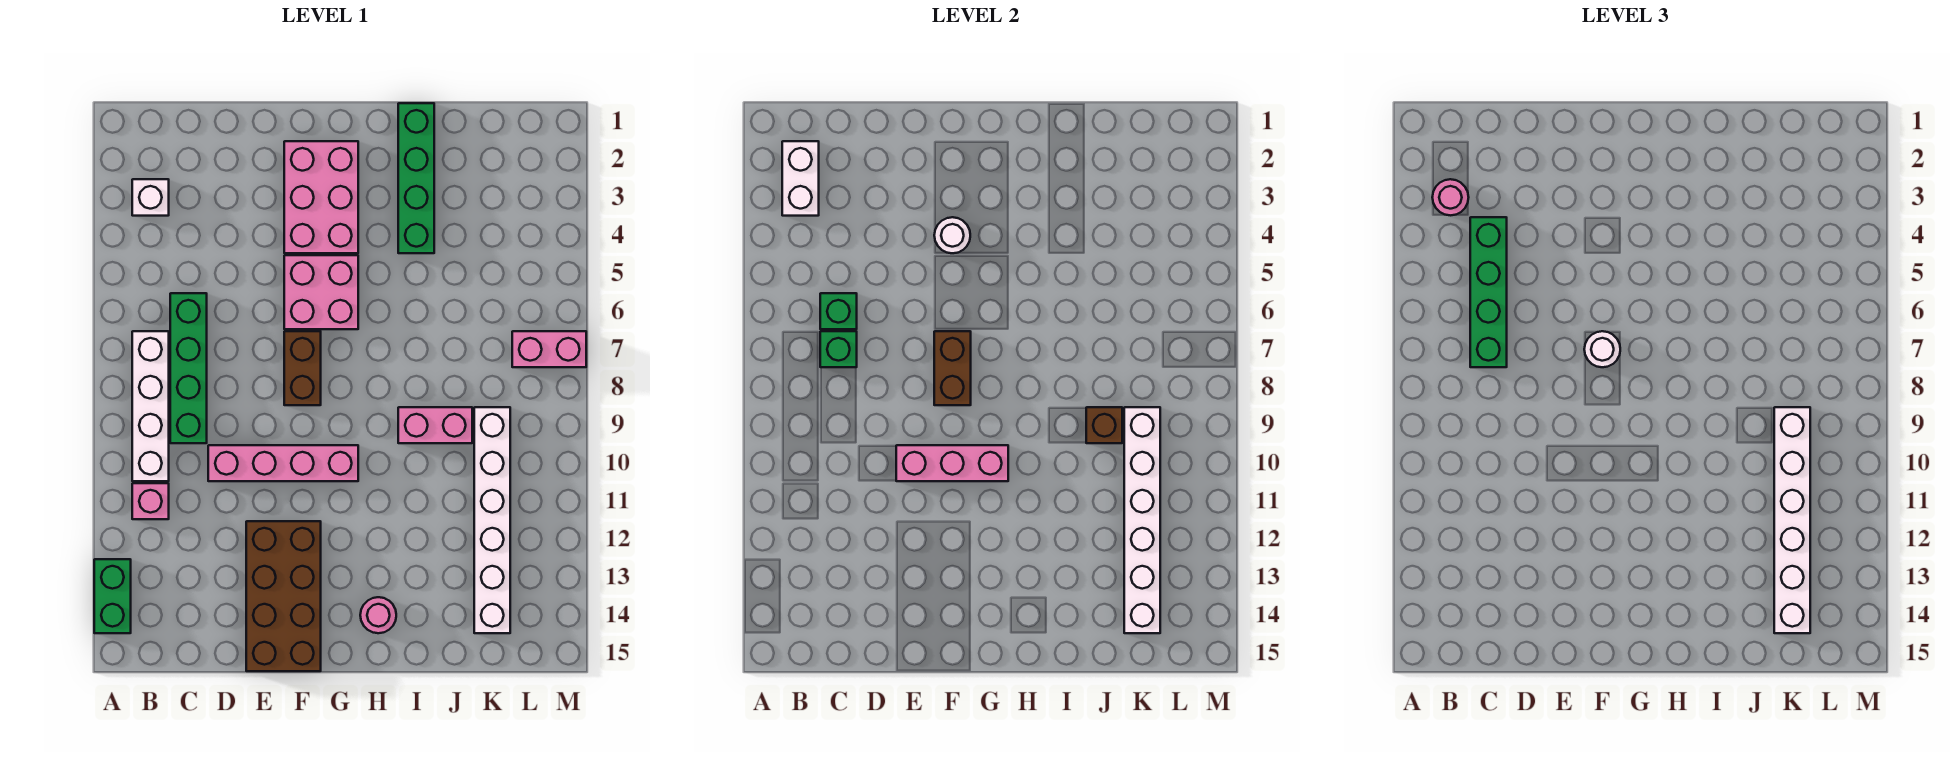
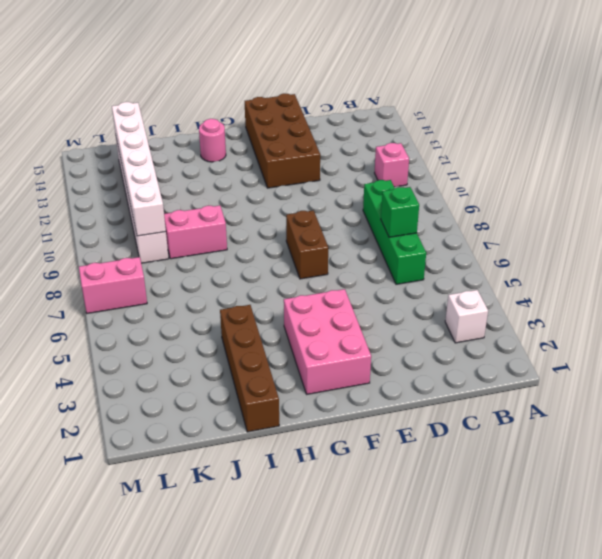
brown 1x4 brick [220,305,279,432] -> green 1x4 brick [398,103,434,253]
none -> green 1x2 brick [94,559,131,633]
none -> white 1x4 brick [132,331,169,481]
none -> pink 1x4 brick [208,445,358,481]

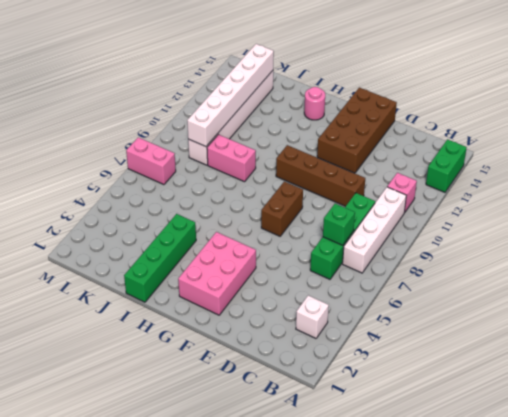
brown 1x4 brick [276,145,365,206] -> pink 1x4 brick [208,445,358,481]
none -> pink 2x2 brick [284,255,358,329]
none -> white 1x2 brick [782,141,819,216]
none -> green 1x1 brick [820,293,857,329]

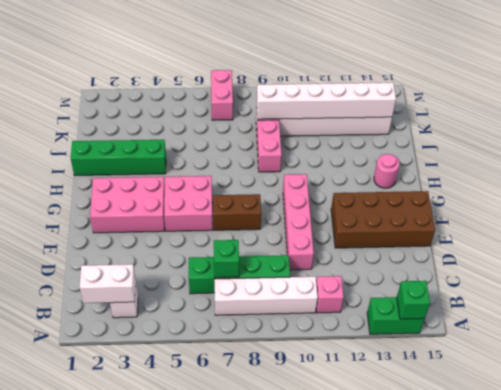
green 1x1 brick [397,281,430,319] -> green 1x1 brick moved to [820,293,857,329]
none -> pink 1x3 brick [896,445,1008,481]
none -> white 1x1 round brick [934,217,970,253]
none -> brown 1x2 brick [934,331,971,405]

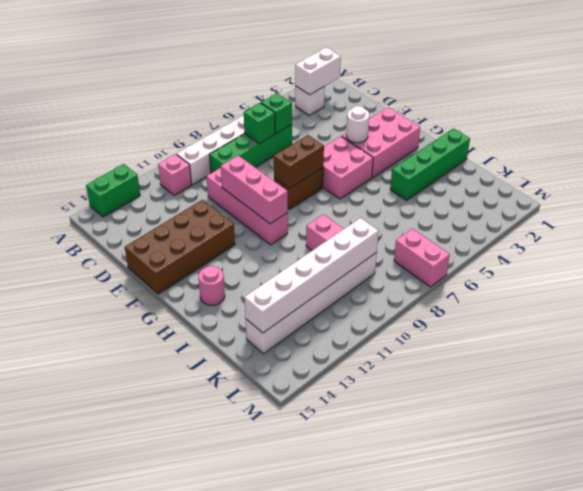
none -> brown 1x1 brick [1086,407,1122,443]
none -> pink 1x1 round brick [1432,179,1469,215]
none -> green 1x4 brick [1470,217,1507,367]

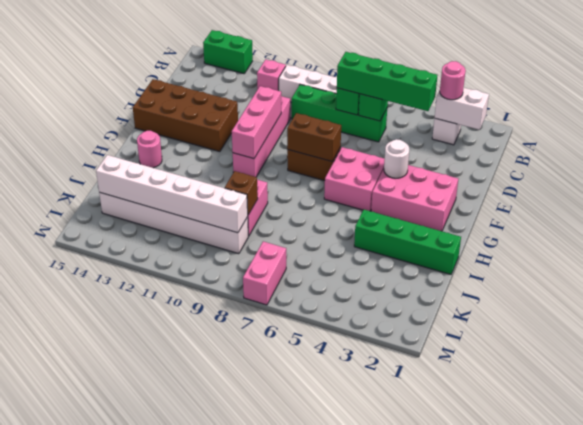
none -> white 1x1 round brick [1584,331,1620,367]
none -> white 1x6 brick [1774,407,1810,633]

